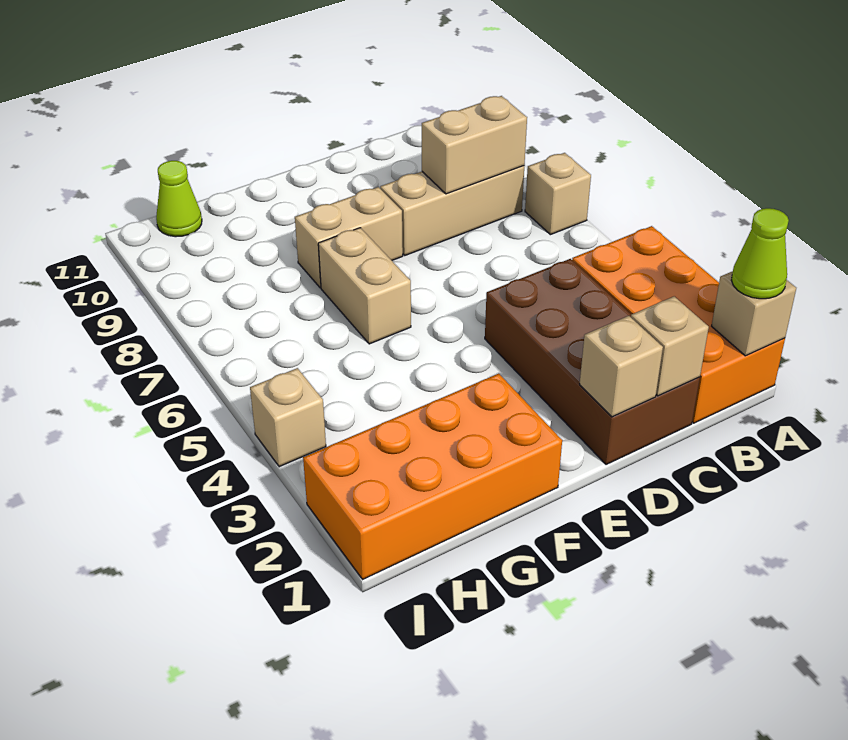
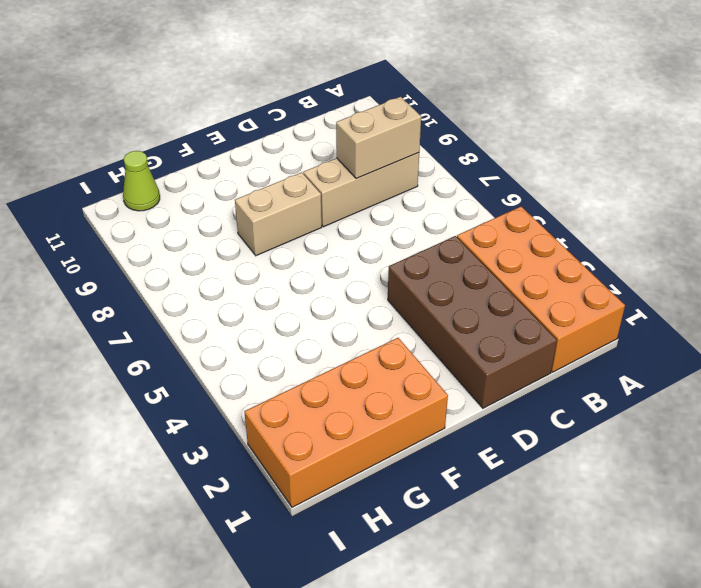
none -> tan 1x1 brick [525,153,591,235]
none -> tan 1x2 brick [318,228,411,344]
none -> tan 1x1 brick [250,368,326,467]

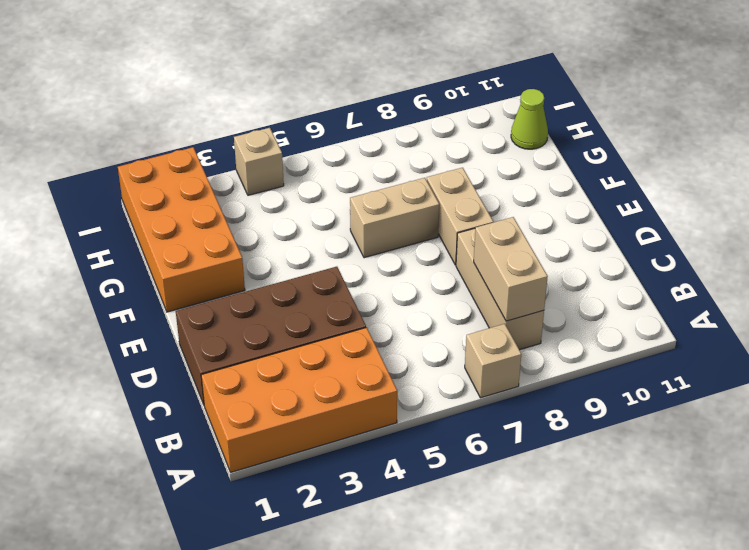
none -> tan 1x1 brick [712,271,796,356]
none -> tan 1x1 brick [631,296,709,396]
none -> tan 1x1 brick [580,316,663,417]

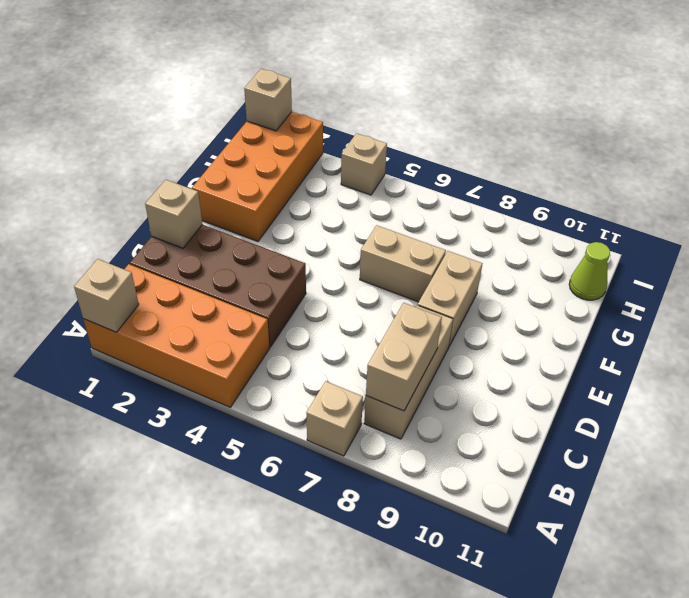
tan 1x1 brick [244,69,292,131] -> tan 1x1 brick moved to [631,296,709,396]
none -> lime 1x1 cone [731,208,789,299]

